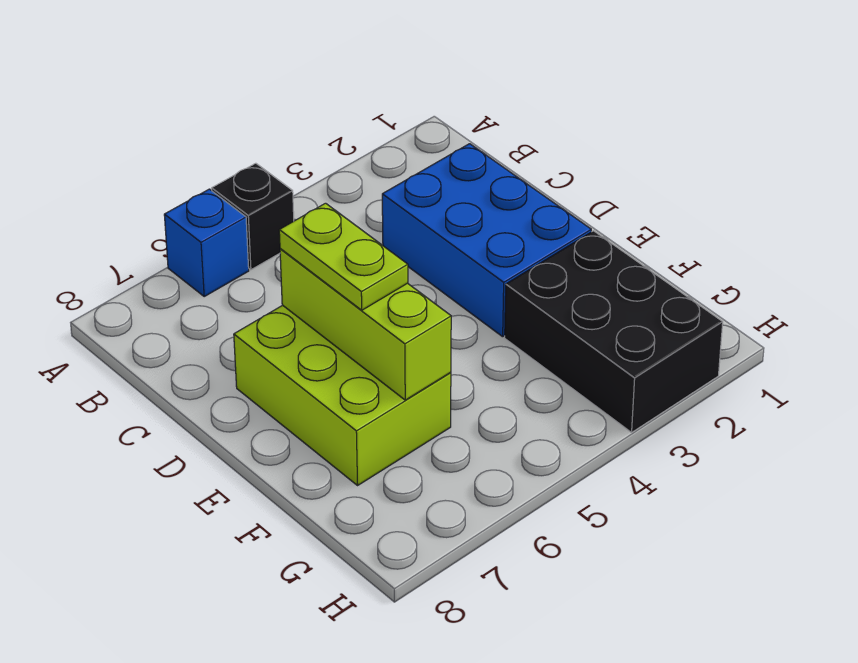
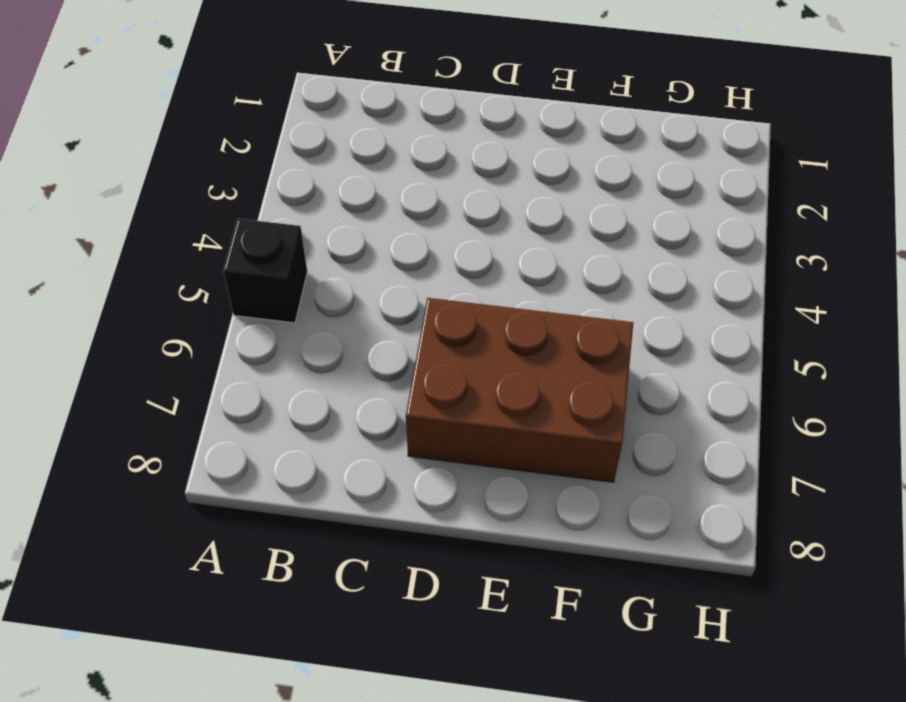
brown 2x3 brick [406,298,633,482] -> lime 2x3 brick [234,305,451,485]
none -> blue 1x1 brick [164,189,249,296]
none -> blue 2x3 brick [382,144,591,337]

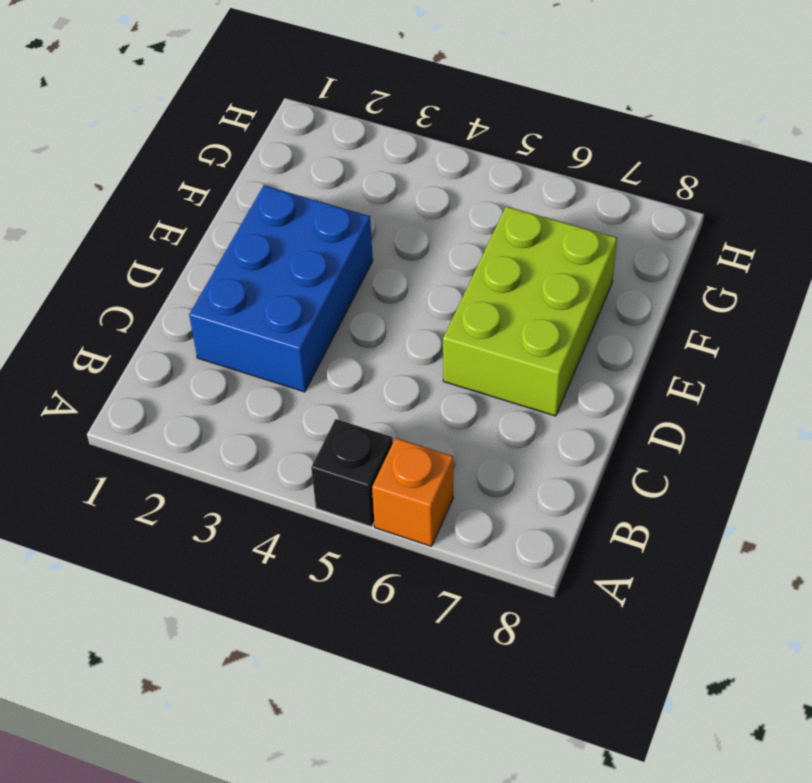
orange 1x1 brick [372,438,453,546] -> blue 1x1 brick [164,189,249,296]
none -> black 2x3 brick [505,231,723,432]
none -> lime 1x3 brick [280,249,451,400]

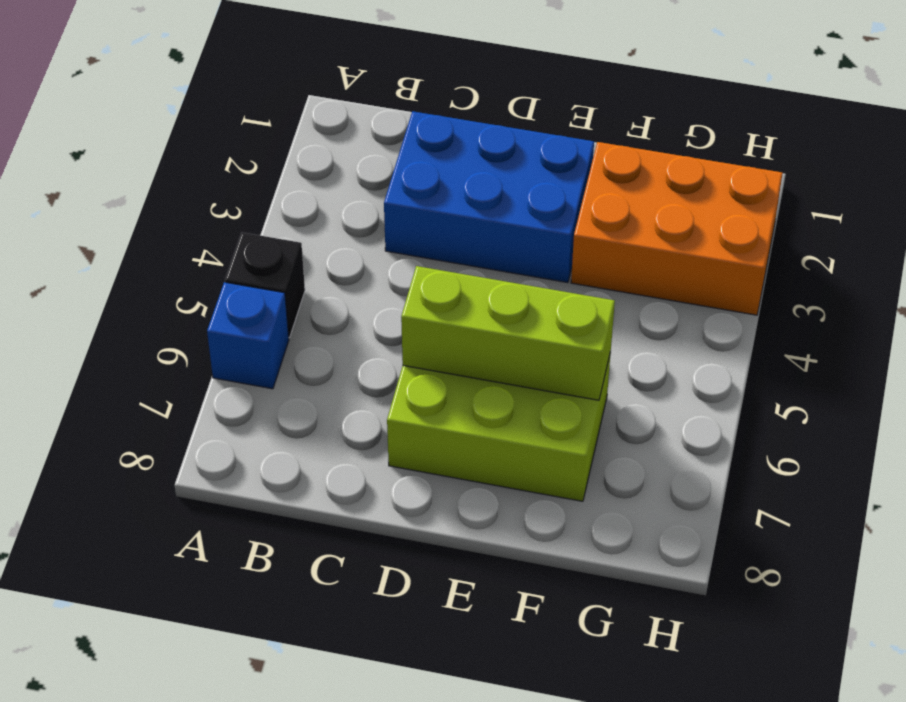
orange 2x3 brick [571,142,783,315] -> black 2x3 brick [505,231,723,432]
none -> lime 1x2 plate [279,203,408,310]

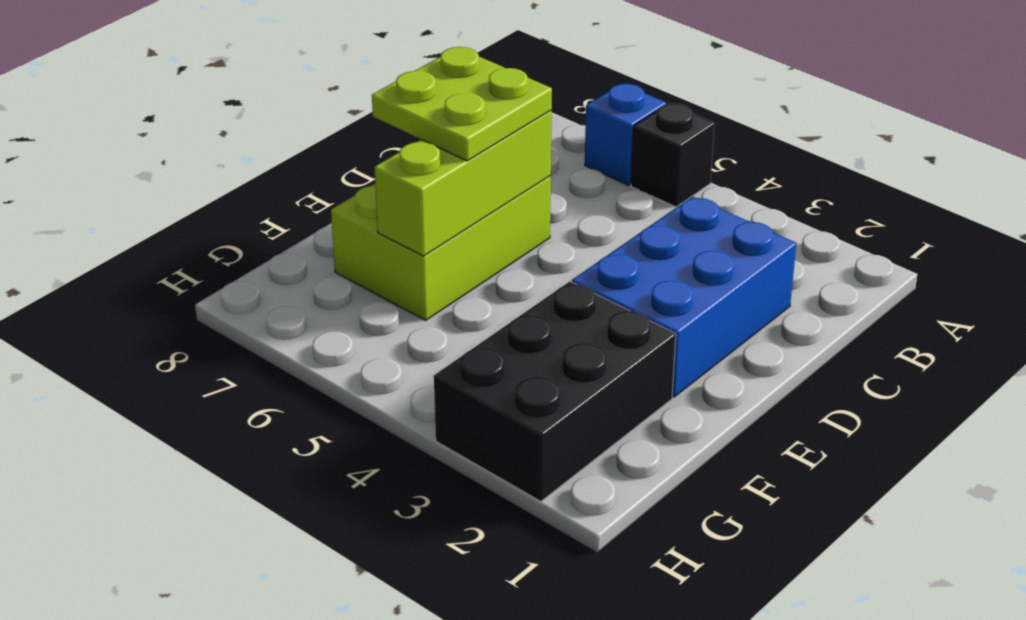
lime 2x2 plate [372,47,552,161] -> lime 1x2 plate [279,203,408,310]

